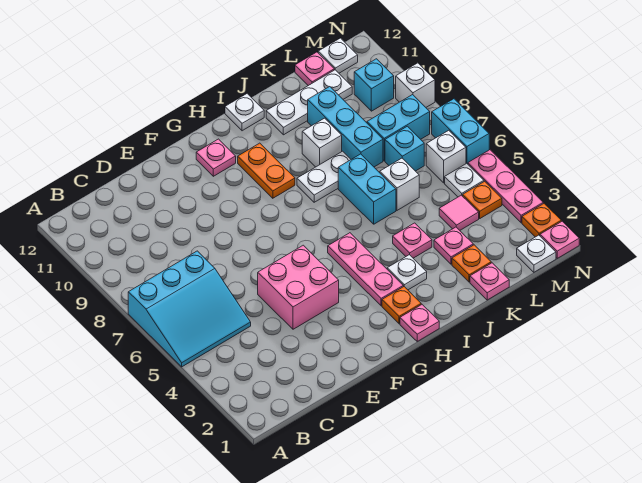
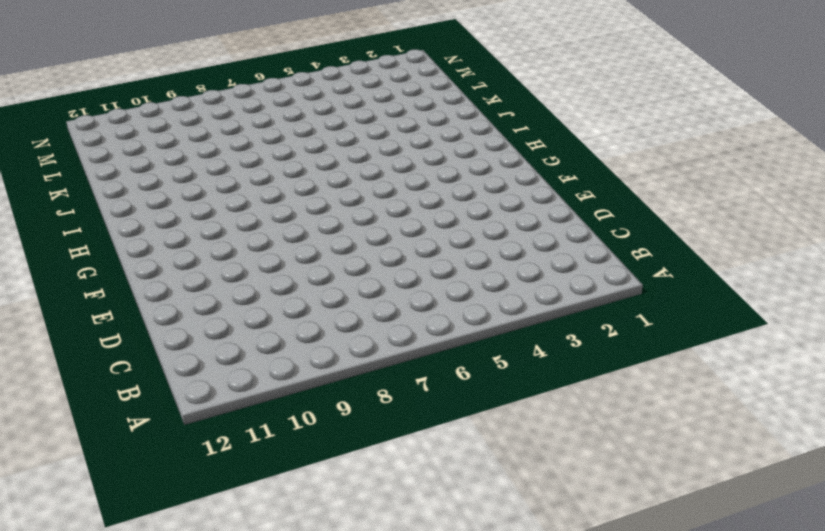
none -> cyan 3x3 slope [128,251,251,367]
none -> pink 2x2 brick [258,245,339,329]
none -> pink 1x1 plate [196,139,236,176]
none -> pink 1x1 plate [400,305,439,341]

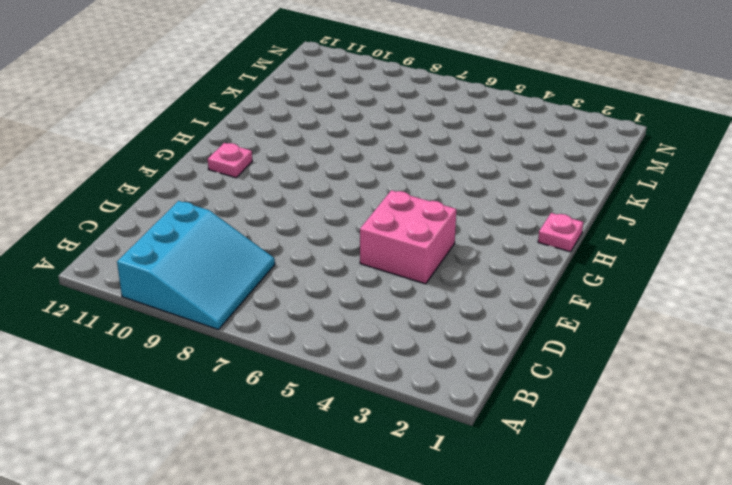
cyan 3x3 slope [117,201,275,330] -> cyan 3x3 slope moved to [128,251,251,367]
none -> orange 1x1 plate [382,287,421,324]
none -> pink 1x3 plate [328,233,403,306]
none -> orange 1x2 plate [238,143,295,198]
none -> white 1x1 plate [387,255,427,290]

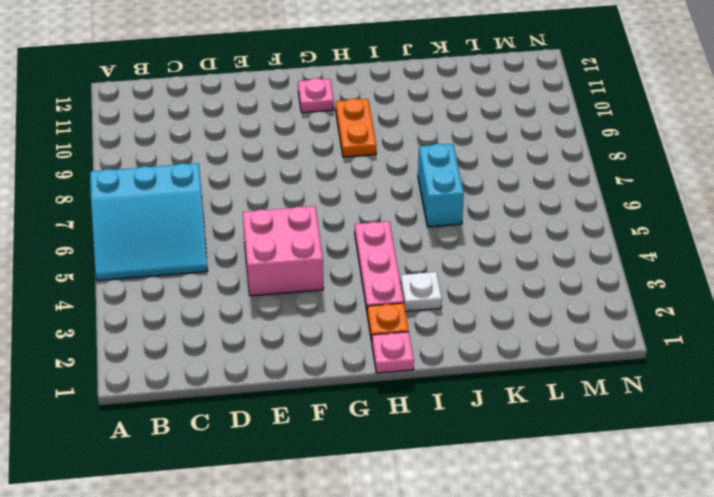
none -> white 1x2 plate [297,151,351,202]
none -> white 1x1 plate [225,94,264,131]
none -> pink 1x1 plate [393,223,432,258]
none -> white 1x1 brick [302,118,342,167]

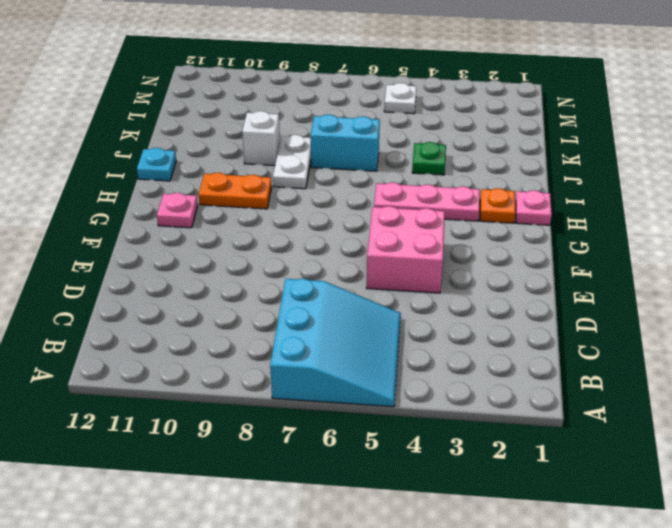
cyan 1x1 plate [137,148,176,181] -> white 1x1 plate [225,94,264,131]
green 1x1 plate [412,142,446,175] -> pink 1x1 plate [393,223,432,258]
none -> white 1x1 plate [387,255,427,290]
none -> white 1x3 plate [266,70,352,135]
none -> pink 1x1 plate [470,263,509,300]
none -> orange 1x1 plate [452,245,491,282]

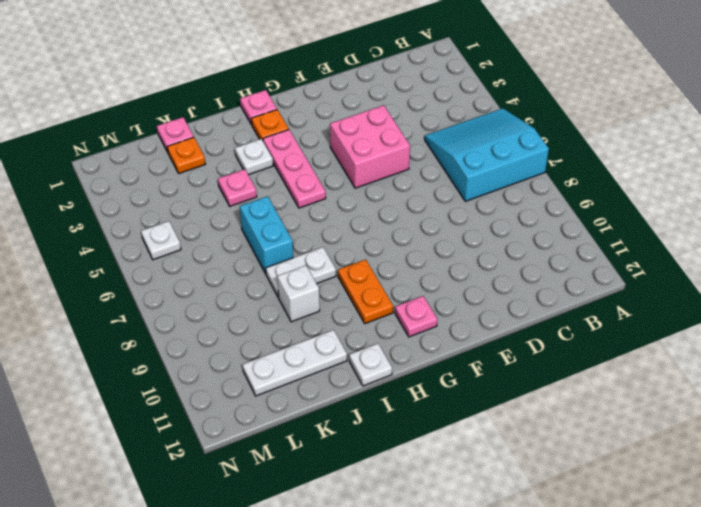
none -> pink 1x1 plate [434,227,473,264]
none -> white 1x1 brick [380,158,419,210]
none -> cyan 1x3 brick [308,87,383,167]
none -> pink 1x1 tile [439,195,479,230]

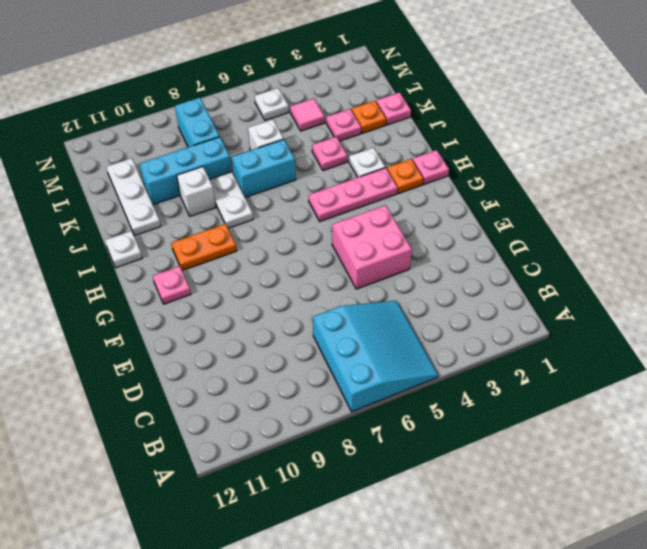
none -> cyan 1x1 brick [385,126,424,171]
none -> pink 1x1 plate [295,52,334,86]
none -> white 1x1 plate [517,235,556,272]
none -> orange 1x1 plate [463,181,502,218]

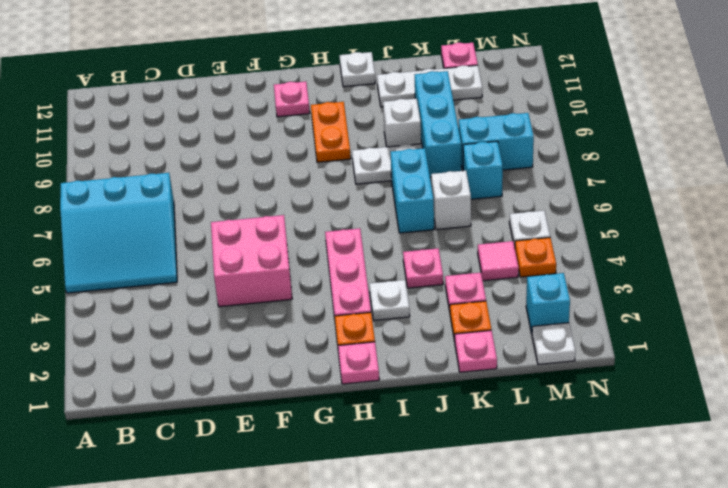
cyan 1x1 brick [526,273,570,333] -> cyan 1x1 brick moved to [354,59,394,111]
none -> white 1x1 brick [426,130,466,183]
none -> white 1x1 plate [318,38,358,73]
none -> pink 1x1 plate [540,221,579,258]
none -> orange 1x1 plate [522,204,561,237]

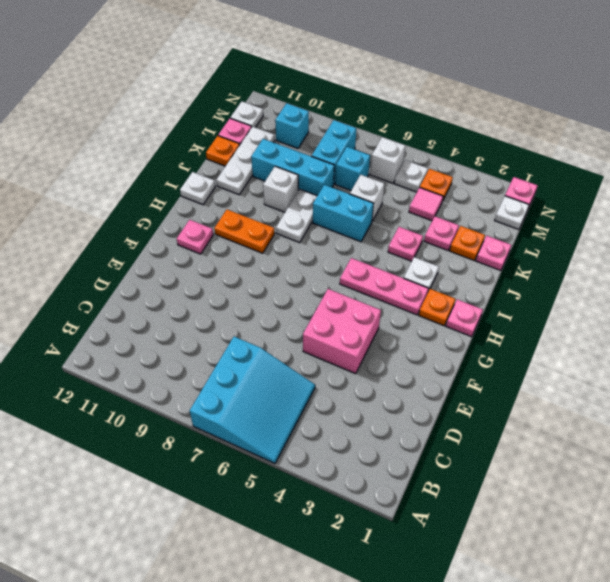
orange 1x1 plate [206,136,240,166] -> orange 1x1 plate moved to [522,204,561,237]
none -> pink 1x3 plate [468,150,543,223]
none -> cyan 1x2 brick [432,99,489,164]
none -> white 1x1 brick [396,63,435,107]

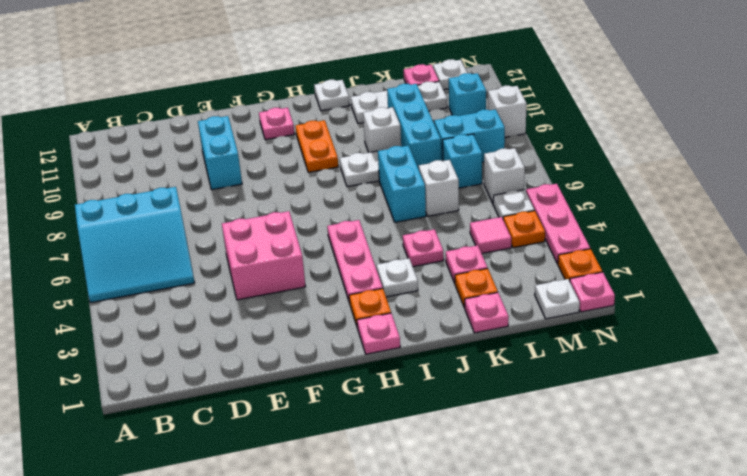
cyan 1x2 brick [198,116,242,190] -> cyan 1x2 brick moved to [432,99,489,164]

